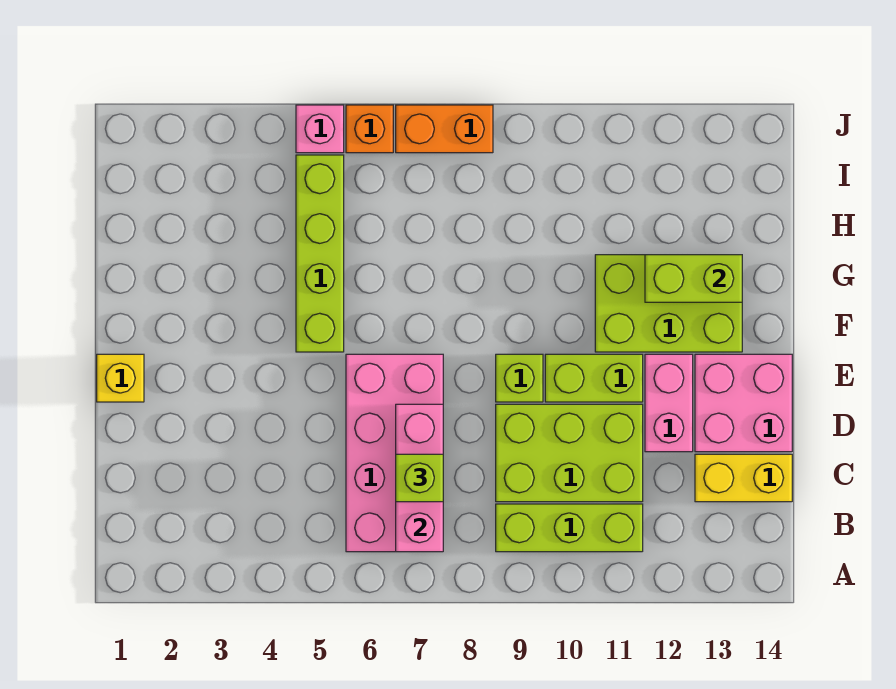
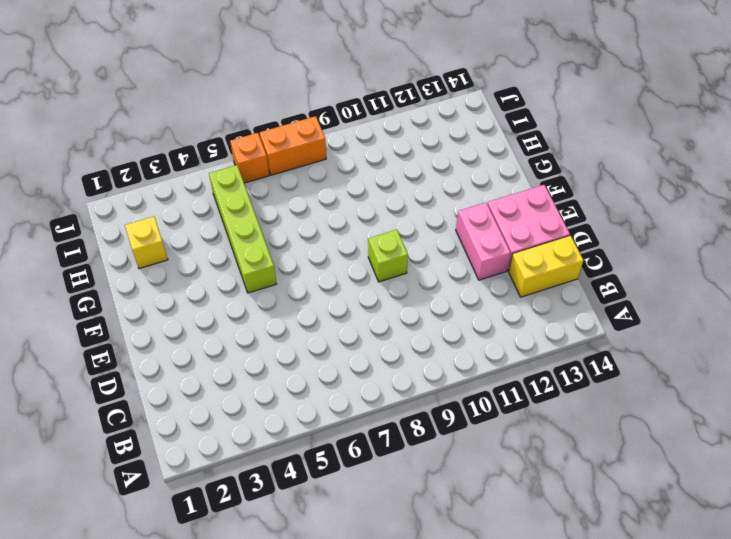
yellow 1x1 brick [125,217,168,269] -> yellow 1x1 brick moved to [97,354,144,402]
none -> pink 2x4 brick [346,354,443,552]
none -> lime 1x3 brick [496,504,643,552]
none -> lime 2x3 brick [496,404,643,502]

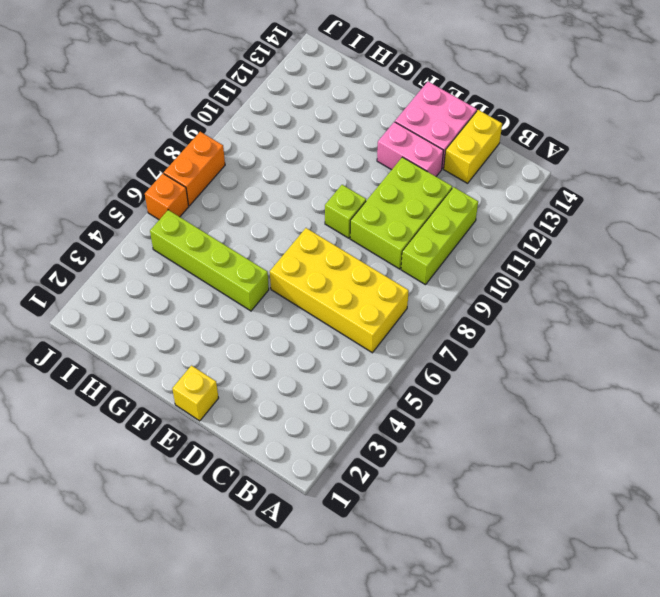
yellow 2x4 brick [270,228,409,353] -> pink 2x4 brick [346,354,443,552]
none -> lime 1x2 brick [545,354,643,402]
none -> lime 2x3 brick [595,255,742,352]
none -> pink 1x1 brick [296,105,344,153]

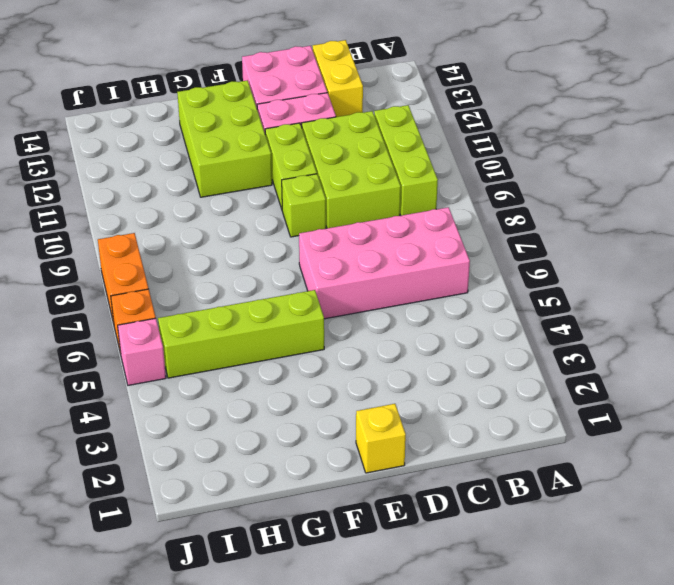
none -> pink 1x3 brick [396,404,443,552]
none -> lime 1x2 brick [645,255,742,302]
none -> lime 1x1 brick [396,454,443,502]

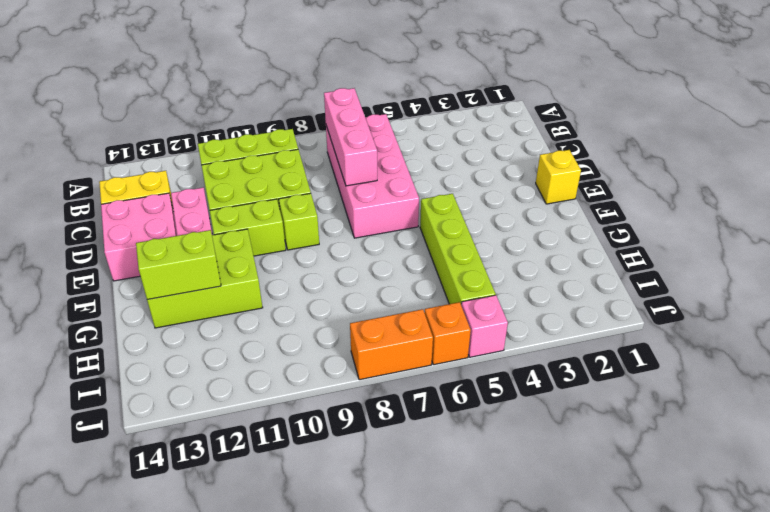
none -> lime 1x1 brick [396,454,443,502]

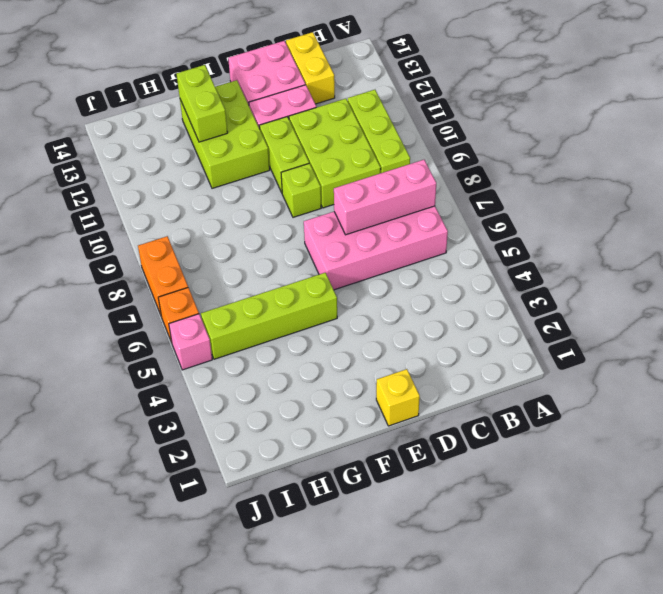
none -> lime 1x1 brick [396,454,443,502]

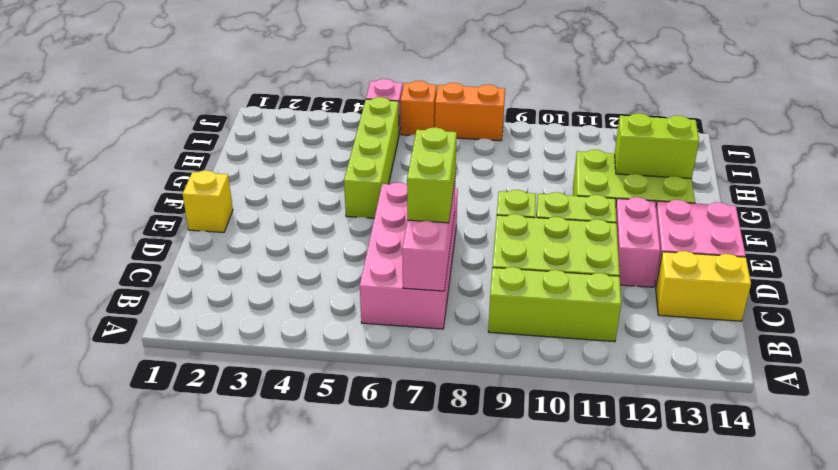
lime 1x2 brick [407,127,457,223] -> lime 1x1 brick [396,454,443,502]

